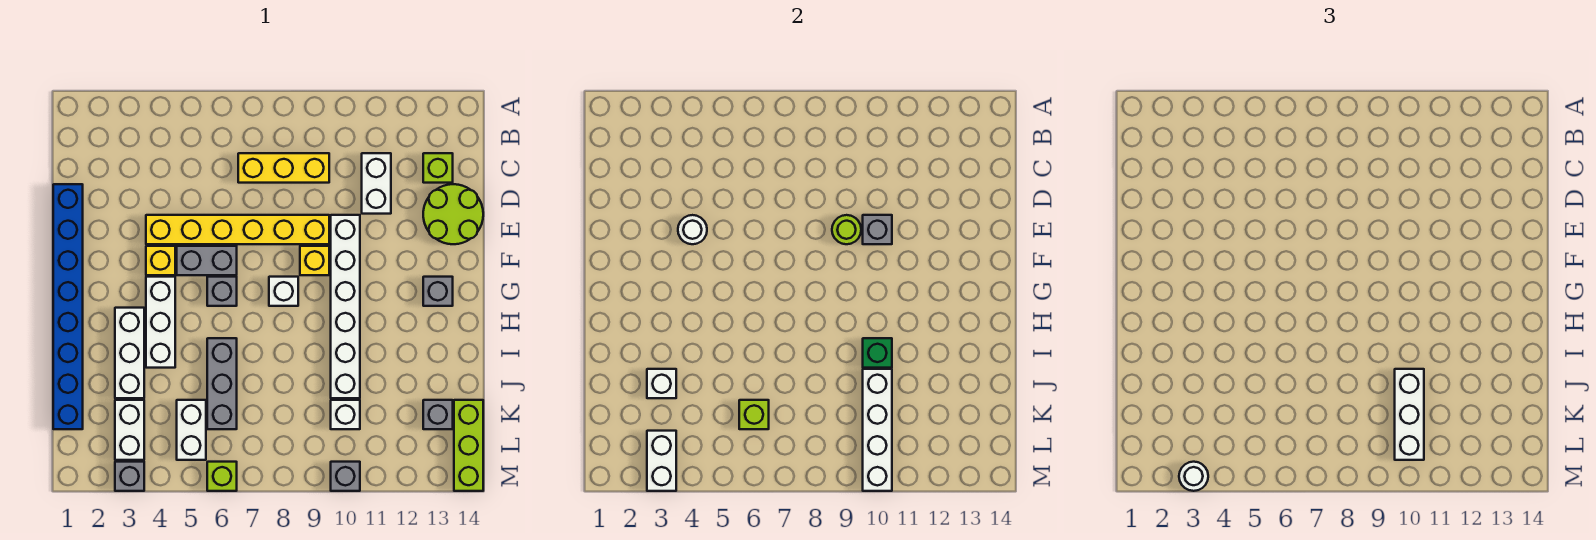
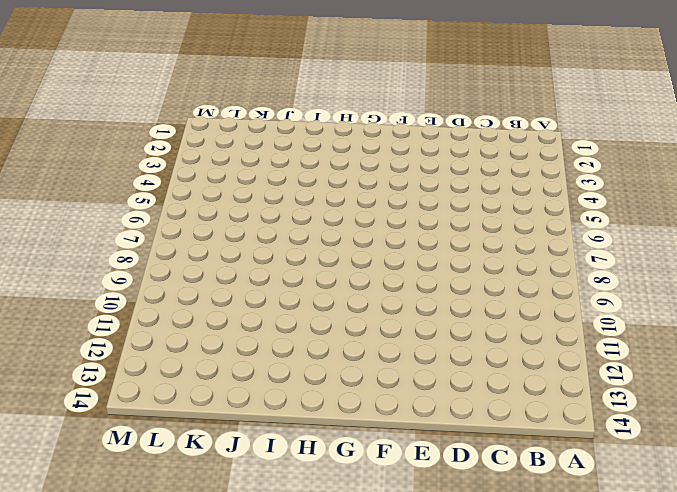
none -> yellow 1x3 brick [238,153,329,183]
none -> white 1x2 brick [362,153,391,214]
none -> lime 1x1 brick [423,153,453,183]
none -> blue 1x8 brick [53,184,83,429]

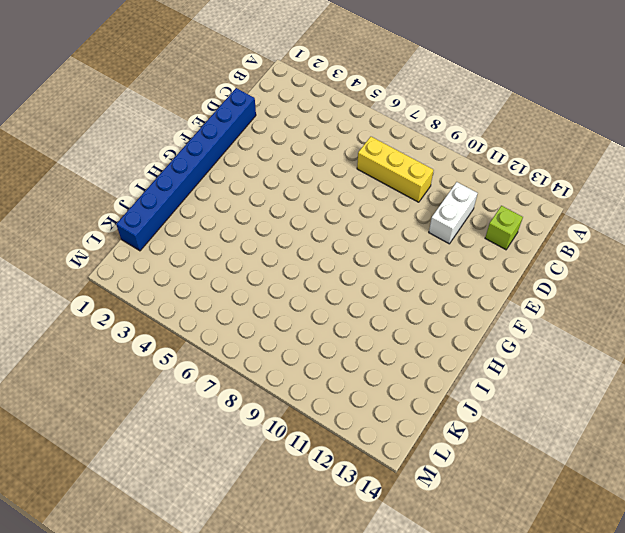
none -> lime 2x2 round brick [423,184,483,244]
none -> yellow 1x6 brick [146,215,329,244]
none -> white 1x6 brick [331,215,360,398]
none -> yellow 1x1 brick [146,246,175,275]

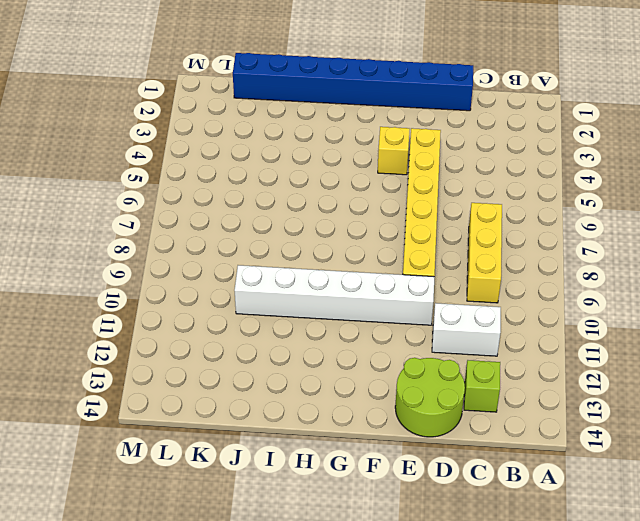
none -> grey 1x2 brick [177,246,237,275]
none -> yellow 1x1 brick [300,246,329,275]
none -> white 1x3 brick [146,277,175,368]
none -> grey 1x1 brick [207,277,237,306]

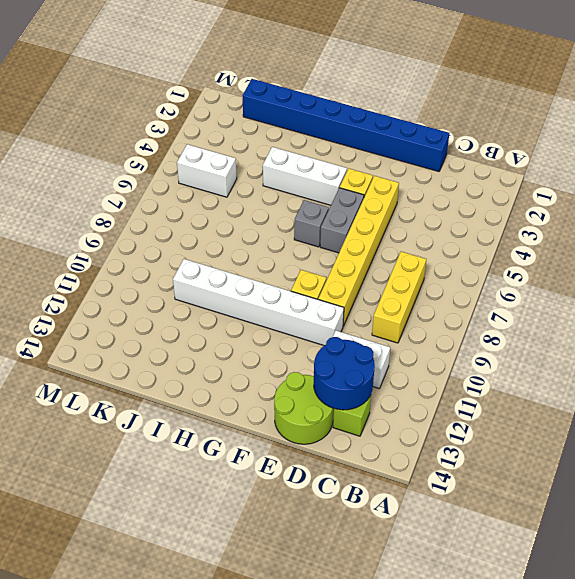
blue 2x2 round brick [314,337,375,410] -> none
none -> white 1x1 brick [269,277,298,306]
none -> grey 1x1 brick [423,277,453,306]
none -> white 1x3 brick [115,308,144,398]
none -> grey 1x3 brick [207,338,237,429]

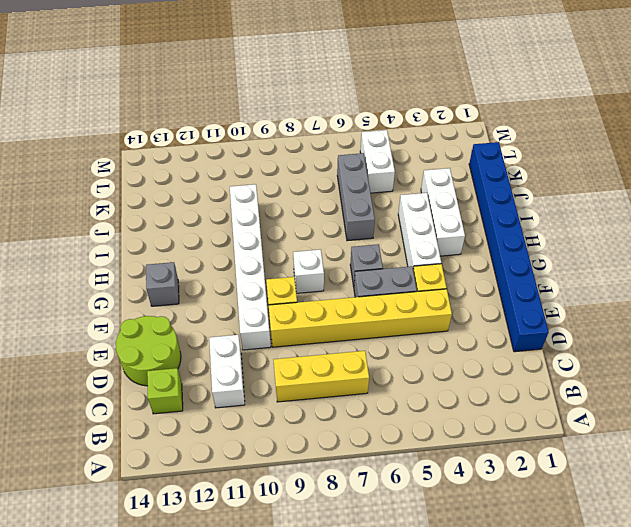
none -> white 1x2 brick [115,400,144,460]
none -> white 1x1 brick [331,400,360,429]
none -> grey 1x1 brick [423,400,453,429]
none -> lime 1x3 brick [454,400,483,491]

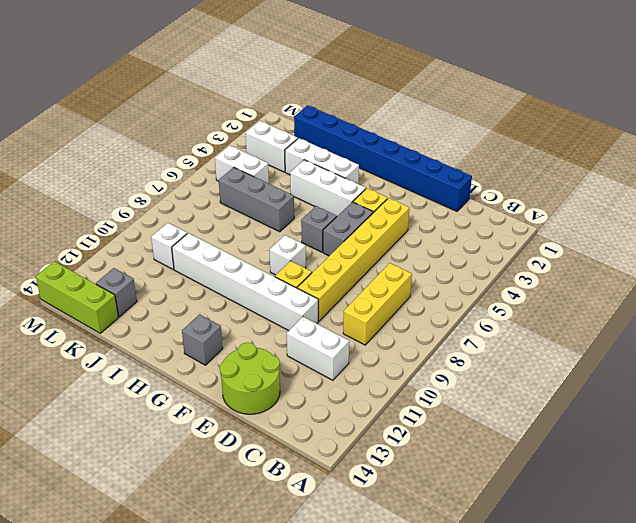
none -> lime 1x1 brick [423,153,453,183]
none -> grey 1x1 brick [115,462,144,491]
none -> lime 1x1 brick [207,462,237,491]
none -> grey 1x1 brick [331,462,360,491]

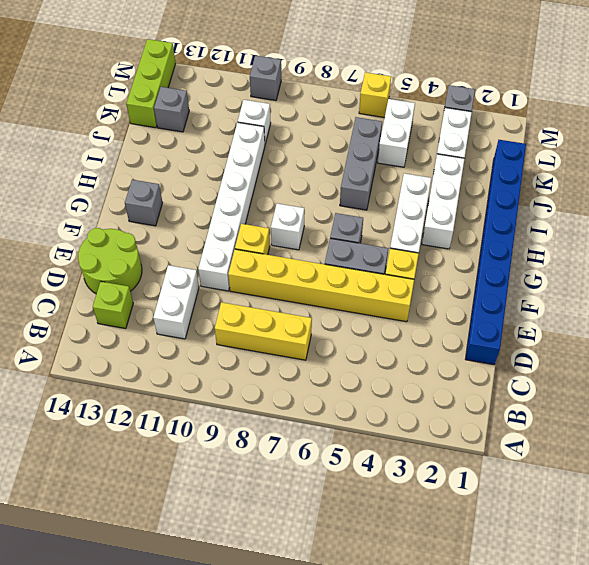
yellow 1x1 brick [359,72,391,118] -> lime 1x1 brick [207,462,237,491]
none -> white 1x1 round brick [678,215,707,244]
none -> lime 1x1 round brick [832,215,861,244]
none -> grey 1x1 brick [863,215,892,244]
none -> green 1x1 brick [863,338,892,368]

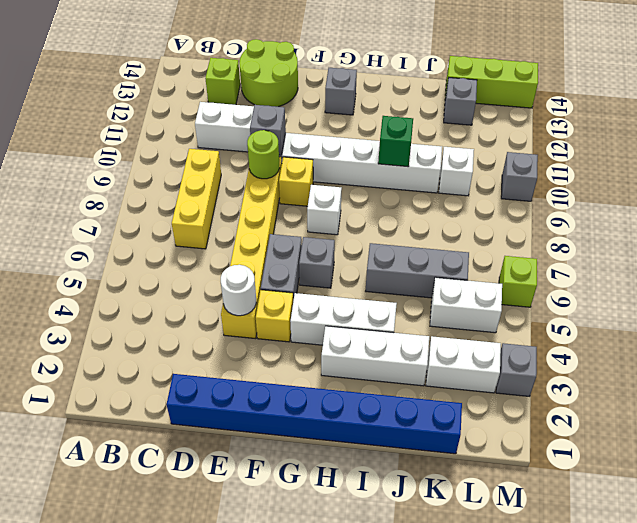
none -> white 1x1 brick [647,369,676,398]
none -> white 1x4 brick [863,369,892,491]
none -> lime 1x1 brick [739,400,769,429]
none -> white 1x2 brick [647,431,676,491]

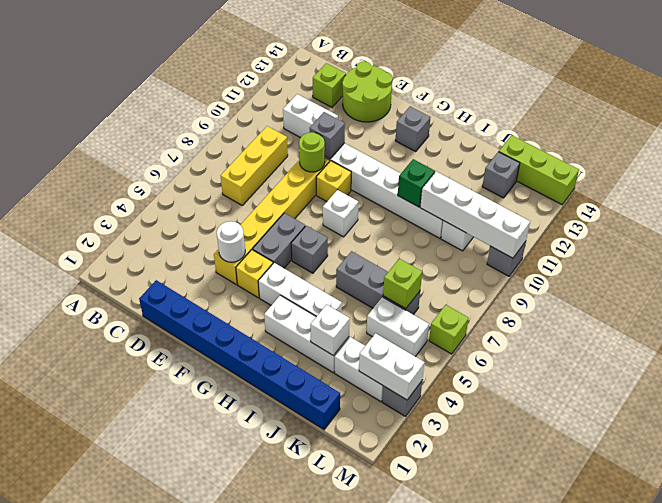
none -> white 1x3 brick [1395,369,1424,460]
none -> white 1x1 round brick [1179,462,1208,491]

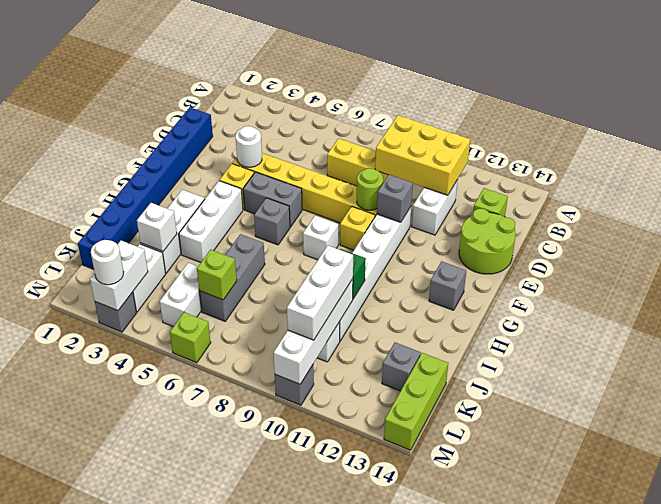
yellow 2x3 brick [375,115,470,195] -> none

